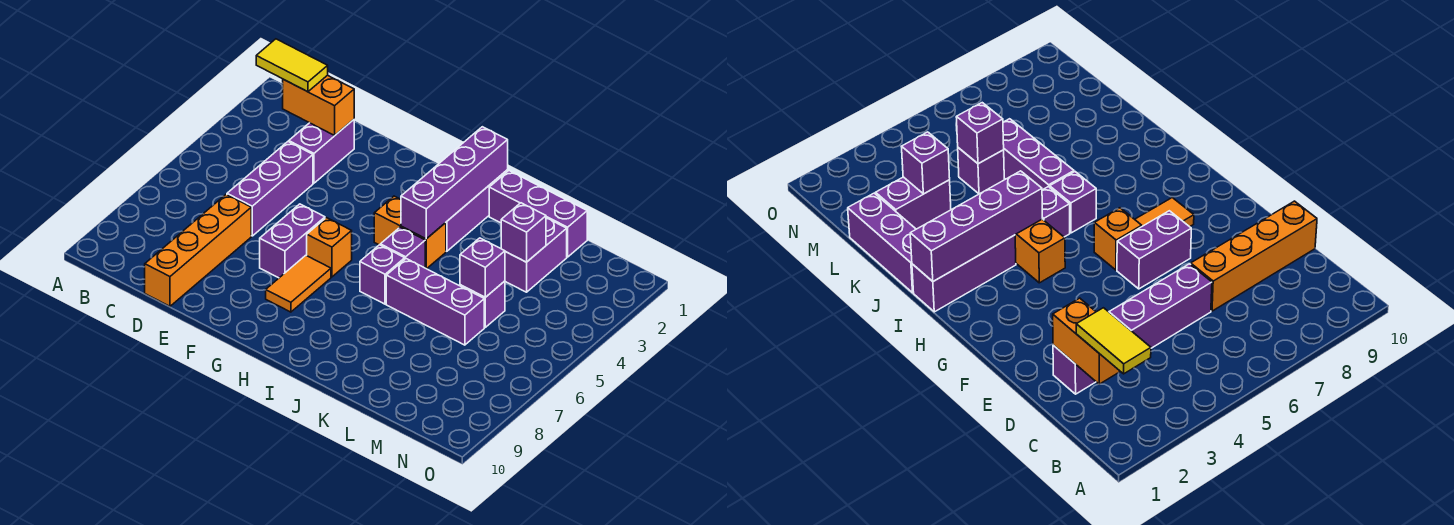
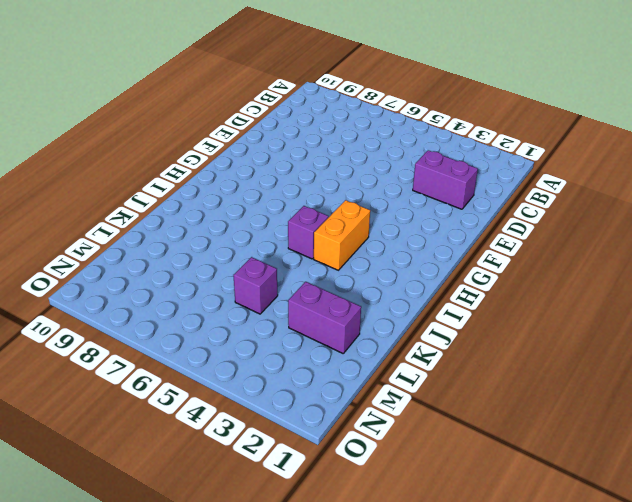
none -> purple 1x3 brick [227,142,313,236]
none -> orange 1x4 brick [145,194,251,306]
none -> purple 1x2 brick [260,204,325,278]

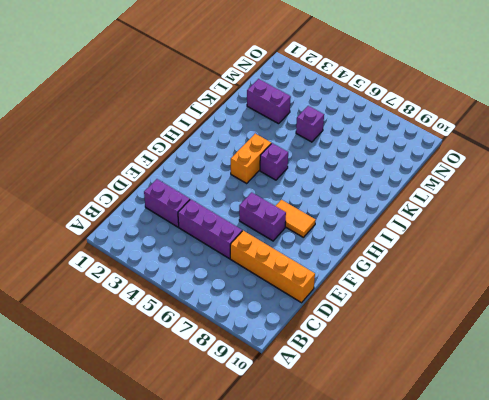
none -> orange 1x1 brick [307,218,352,277]
none -> purple 1x3 brick [446,170,508,251]
none -> purple 1x1 brick [360,245,405,304]

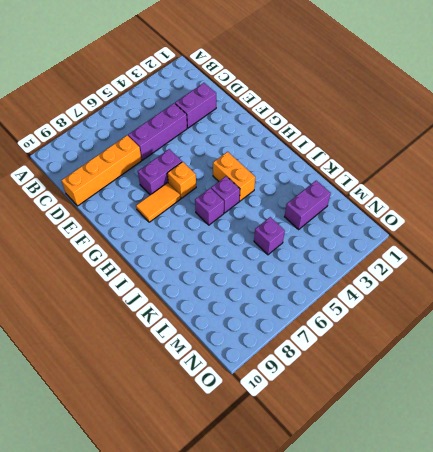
none -> purple 1x3 brick [446,170,508,251]
none -> purple 1x3 brick [489,171,587,257]
none -> purple 1x3 brick [386,259,484,345]

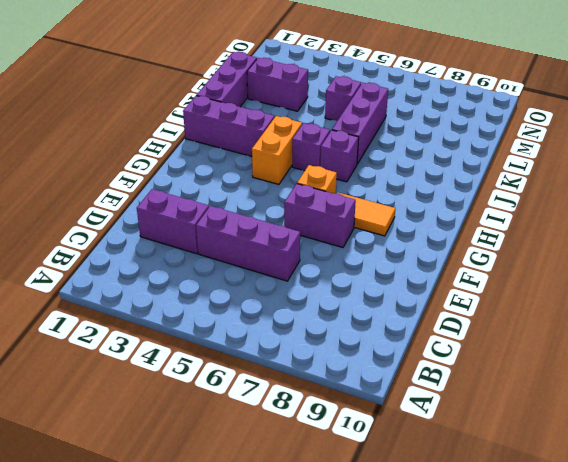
none -> orange 1x4 brick [145,194,251,306]
none -> orange 1x2 brick [283,75,354,136]
none -> purple 1x4 brick [401,127,508,239]

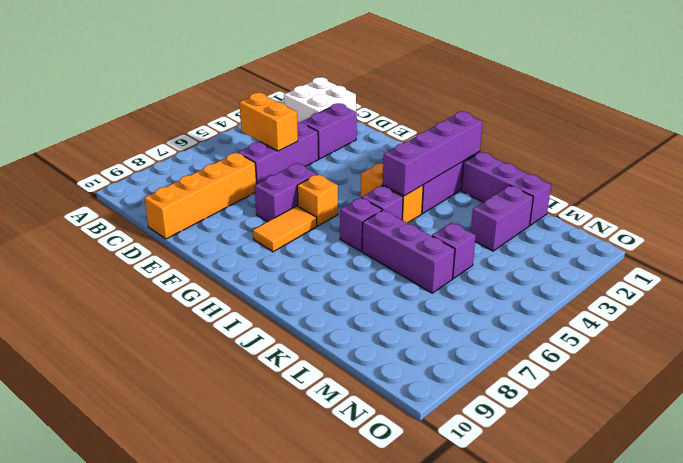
white 2x2 brick [284,77,356,122] -> none
orange 1x2 brick [239,93,298,151] -> orange 1x2 brick moved to [283,75,354,136]
none -> purple 1x1 brick [501,203,546,262]
none -> purple 1x1 brick [460,238,505,297]
none -> yellow 1x2 tile [256,39,328,92]

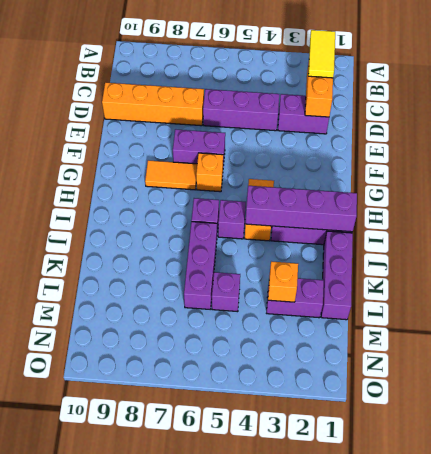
orange 1x1 brick [268,261,298,302] -> purple 1x1 brick [501,203,546,262]
none -> purple 1x1 brick [460,238,505,297]

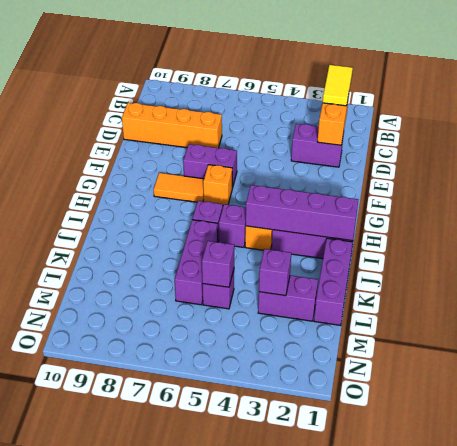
none -> purple 1x3 brick [227,142,313,236]

